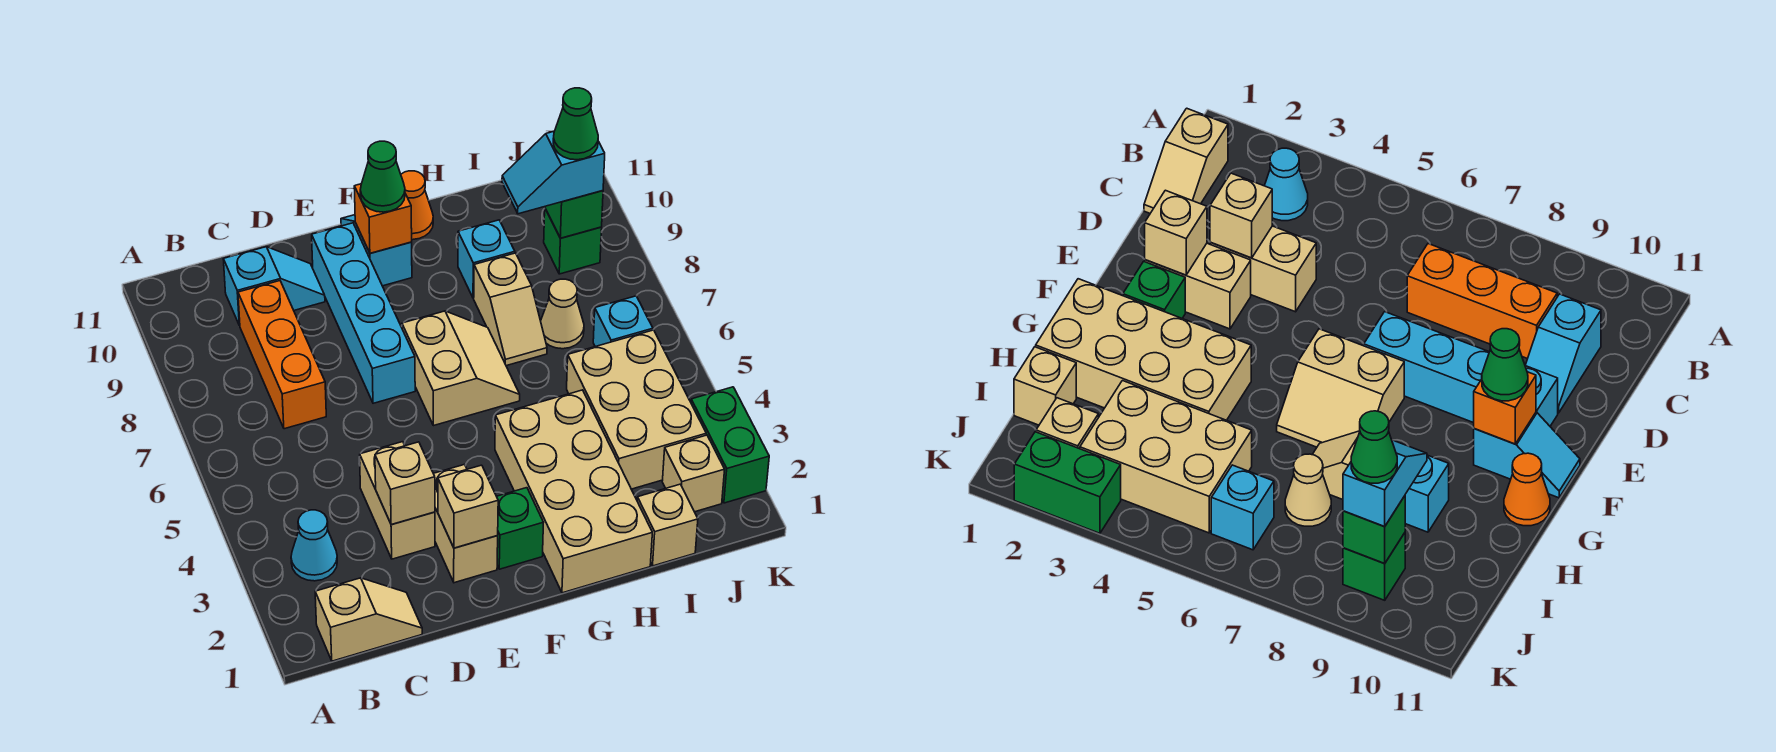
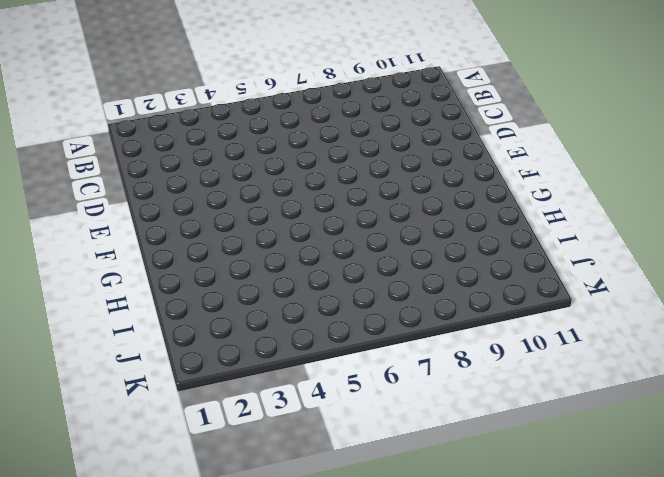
none -> tan 1x2 slope [315,578,422,661]
none -> cyan 1x1 cone [291,510,337,581]
none -> orange 1x3 brick [238,281,326,429]

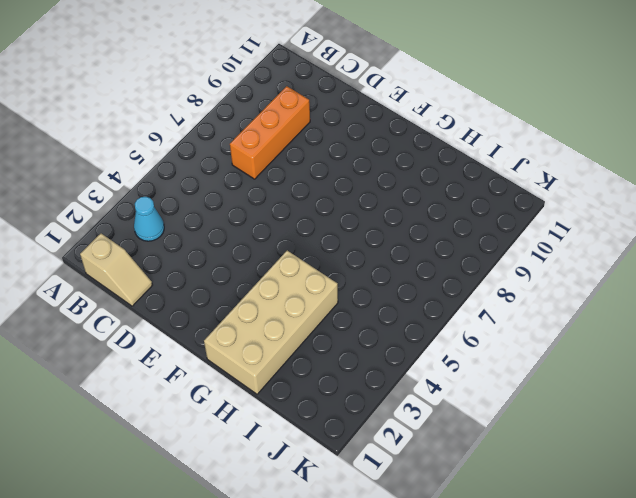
none -> cyan 1x2 slope [223,247,325,326]
none -> tan 1x2 brick [359,442,435,559]
none -> tan 1x2 brick [434,465,498,583]

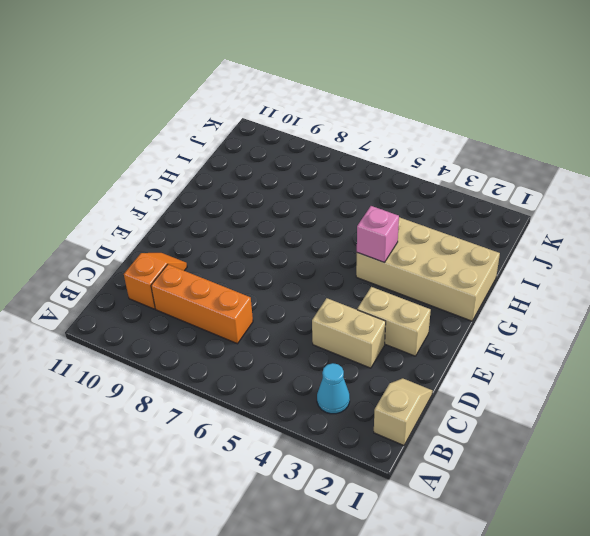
orange 1x2 slope [124,253,187,309] -> cyan 1x2 slope [223,247,325,326]
pink 1x1 brick [357,206,399,263] -> none
none -> cyan 1x4 brick [312,223,415,403]
none -> green 1x1 brick [497,488,543,569]
none -> tan 2x2 slope [402,311,520,426]

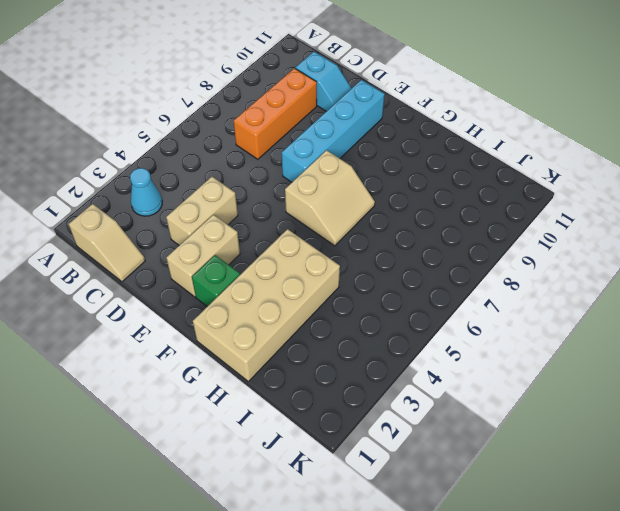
none -> cyan 1x2 slope [341,215,412,286]
none -> orange 1x1 cone [401,171,433,240]
none -> tan 1x2 slope [474,253,547,366]

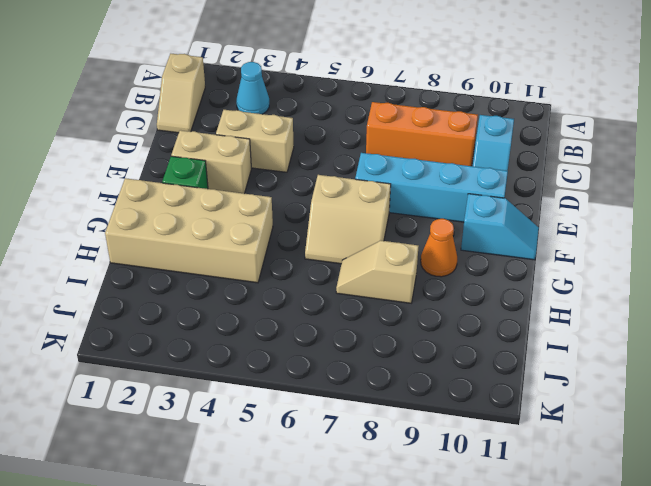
orange 1x1 cone [421,219,457,277] -> orange 1x1 cone moved to [401,171,433,240]
none -> cyan 1x1 brick [458,220,515,298]
none -> tan 1x1 brick [637,484,698,566]
none -> tan 2x3 brick [567,330,706,489]

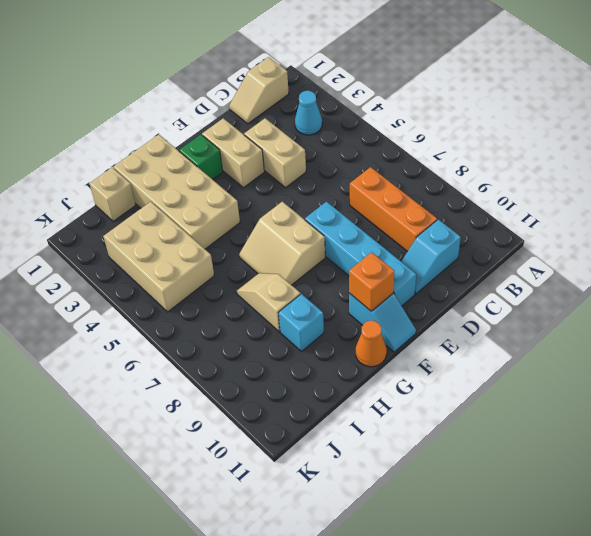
none -> tan 1x1 cone [541,279,584,349]
none -> tan 1x1 brick [662,435,725,512]
none -> cyan 1x1 brick [593,296,653,347]

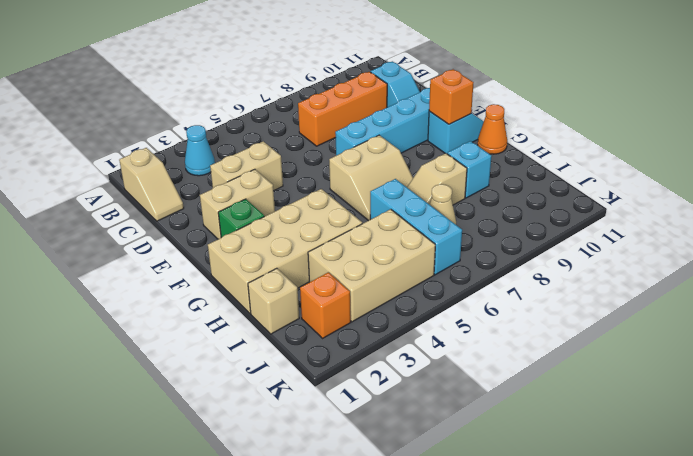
cyan 1x3 brick [370,179,462,275] -> cyan 1x1 brick [593,296,653,347]
orange 1x1 brick [300,272,351,338] -> tan 1x1 brick [662,435,725,512]
none -> green 1x1 brick [544,209,602,274]
none -> green 1x2 brick [691,387,769,503]
none -> tan 1x1 brick [375,442,435,525]

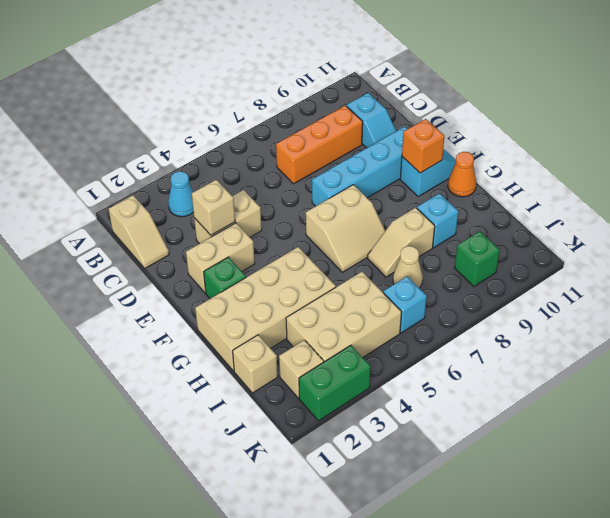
none -> tan 1x1 brick [438,465,498,548]
none -> green 1x1 brick [545,191,603,238]
none -> green 1x1 cone [360,141,405,212]

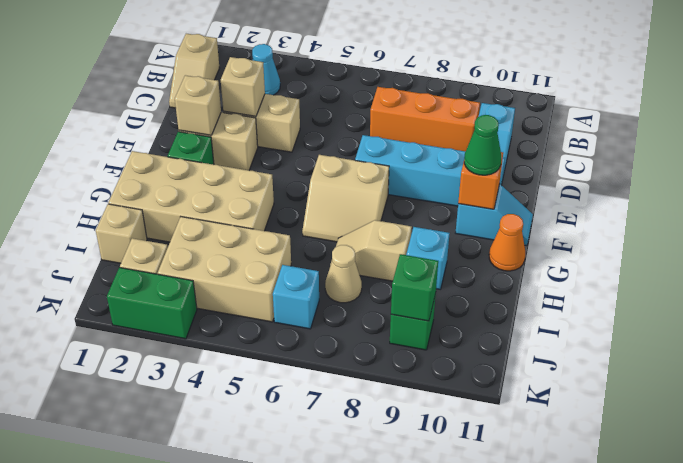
none -> cyan 1x2 slope [502,132,605,214]
none -> green 1x1 cone [553,88,598,160]

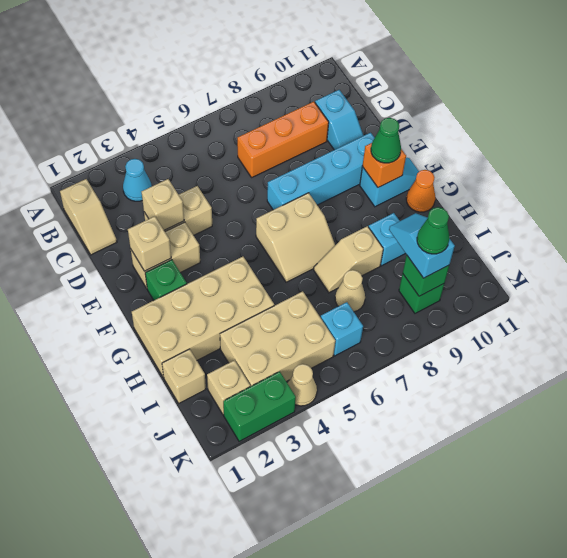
tan 1x1 cone [287,364,317,406] -> none

